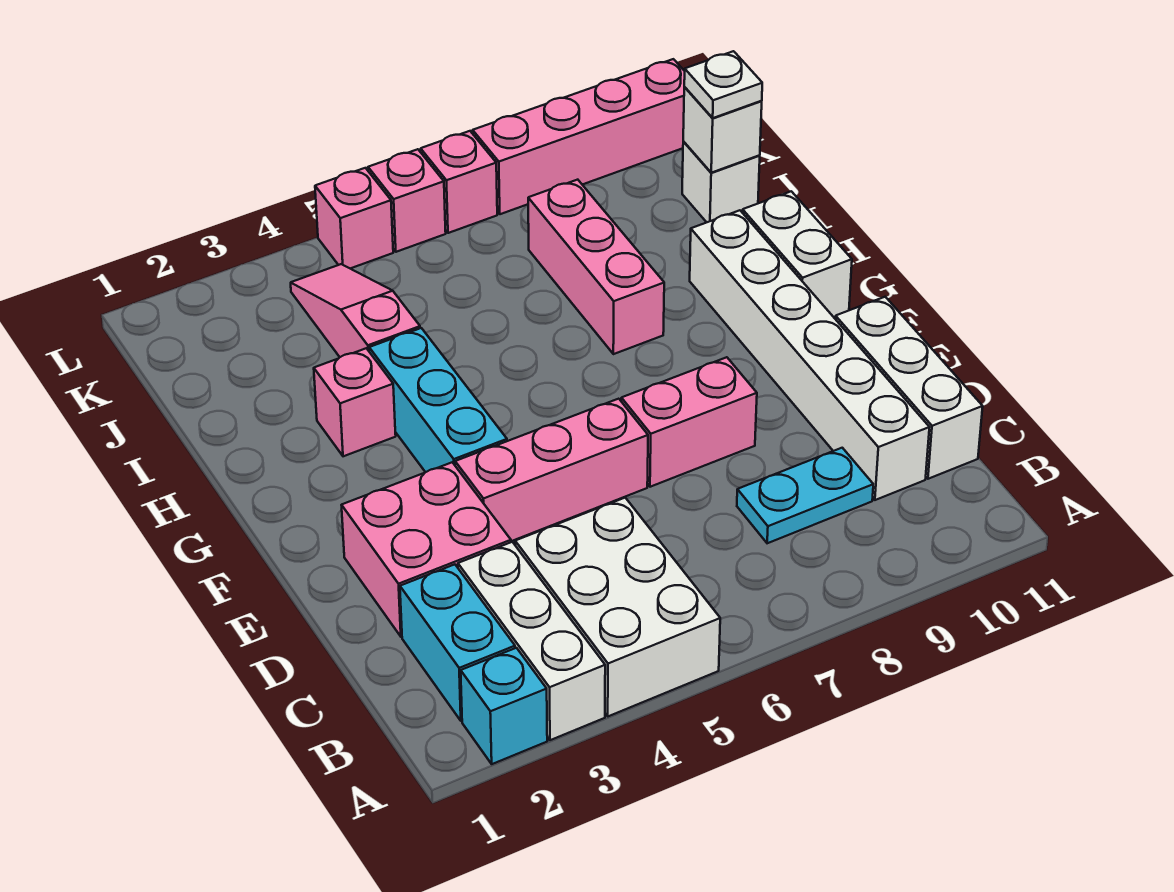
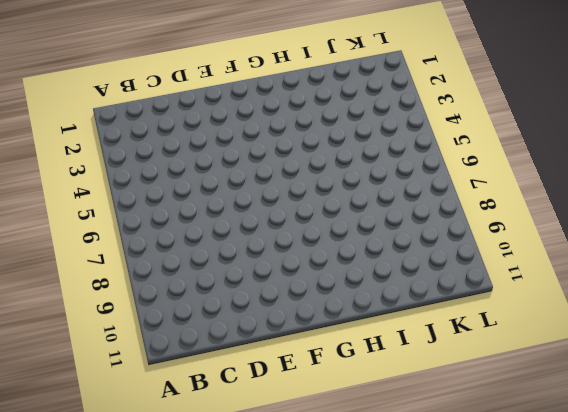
none -> cyan 1x1 brick [461,648,547,764]
none -> white 1x3 brick [458,542,605,740]
none -> white 2x3 brick [515,498,720,716]

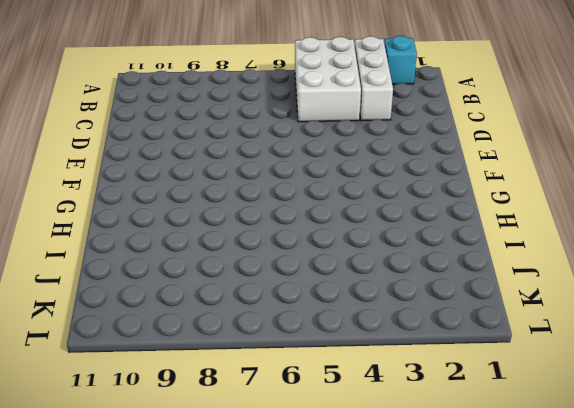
none -> cyan 1x2 brick [400,564,515,721]
none -> cyan 1x2 plate [737,448,873,543]
none -> white 1x6 brick [690,210,929,500]

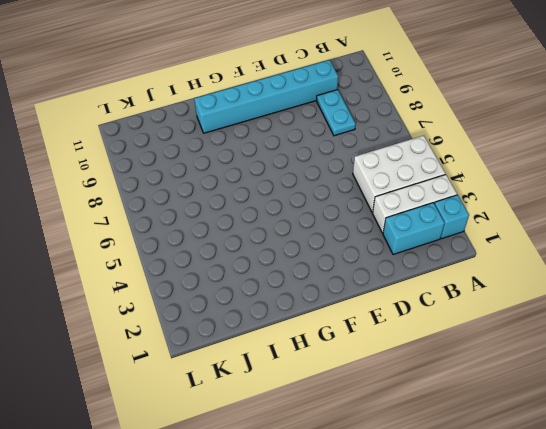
cyan 1x6 brick [194,60,338,133] -> white 1x6 brick [690,210,929,500]
none -> white 1x3 brick [835,297,983,479]
none -> pink 2x2 brick [342,462,511,637]
none -> pink 1x3 brick [455,399,648,541]

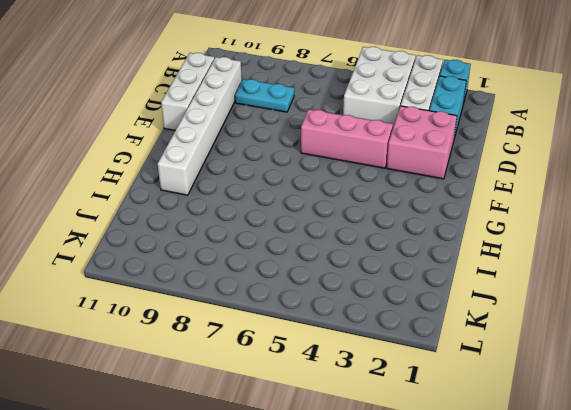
none -> pink 1x2 brick [621,357,757,487]
none -> cyan 1x3 brick [369,328,507,472]
none -> white 1x2 brick [742,191,852,318]

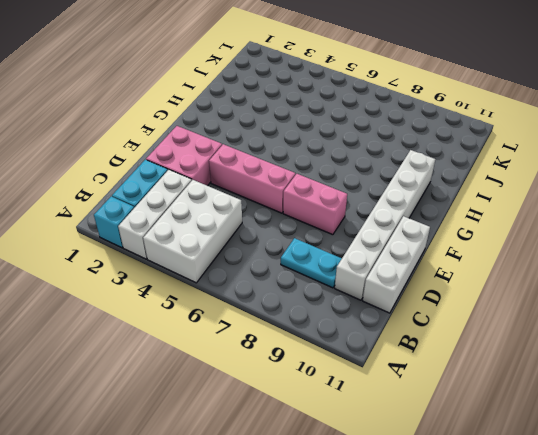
none -> cyan 1x3 brick [369,328,507,472]
none -> white 1x2 brick [742,191,852,318]
none -> pink 1x1 brick [314,348,396,456]

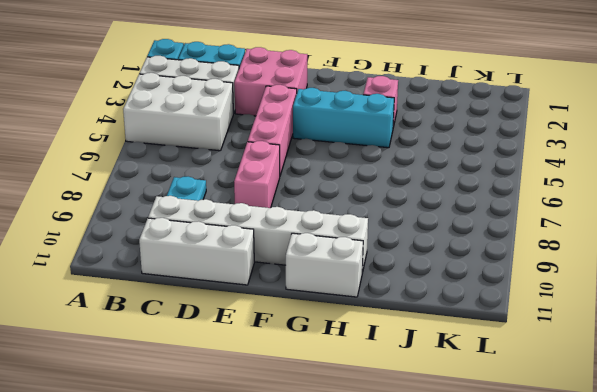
none -> pink 1x3 brick [528,180,664,354]
none -> pink 1x3 slope [291,264,420,357]
none -> white 1x1 brick [682,142,760,222]

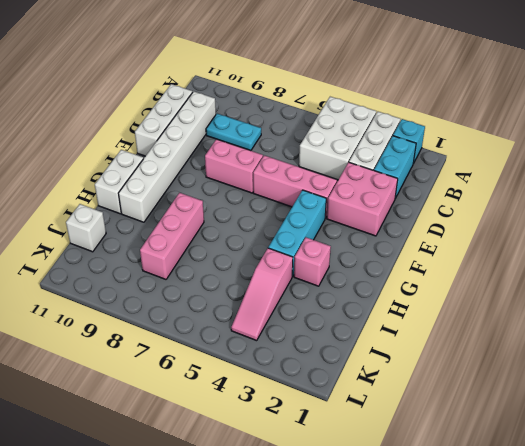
none -> pink 1x1 brick [315,168,393,269]
none -> pink 1x1 brick [368,149,446,252]
none -> pink 1x1 brick [421,131,497,233]

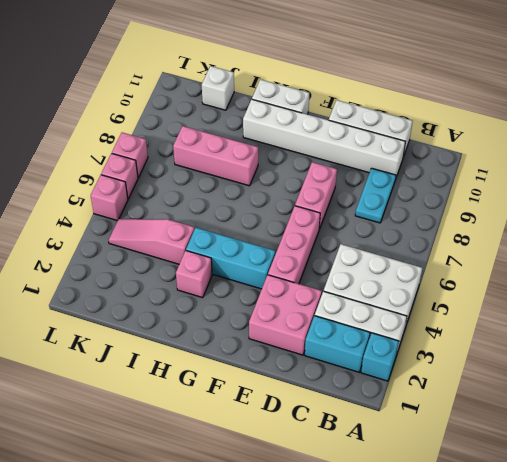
none -> pink 1x4 brick [473,59,685,214]
none -> white 1x1 brick [683,87,762,173]
none -> white 1x1 plate [684,51,762,118]

